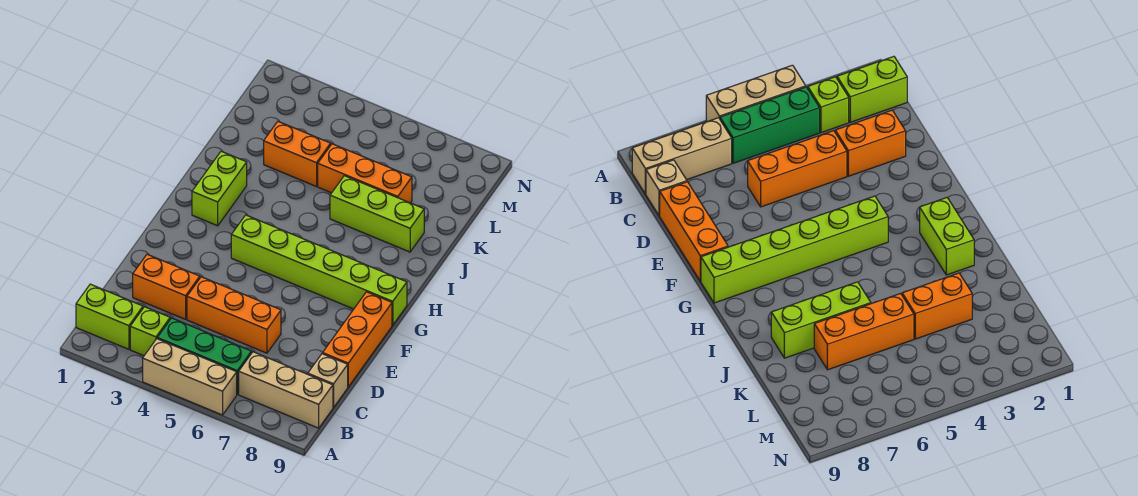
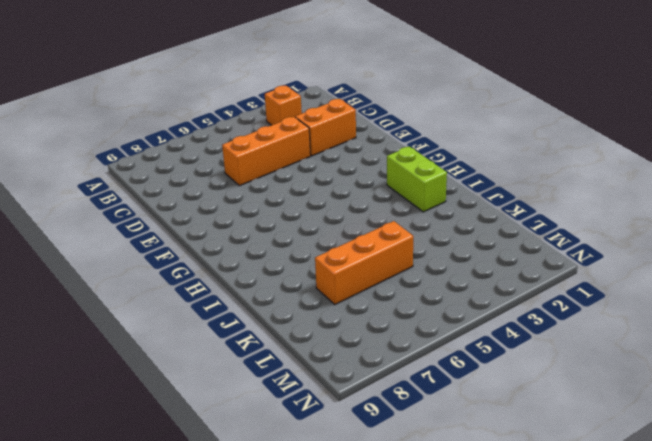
orange 1x1 brick [265,86,302,125] -> lime 1x1 brick [130,307,170,356]
none -> tan 1x3 brick [143,339,237,415]
none -> lime 1x2 brick [76,284,143,349]
none -> green 1x3 brick [157,318,252,394]

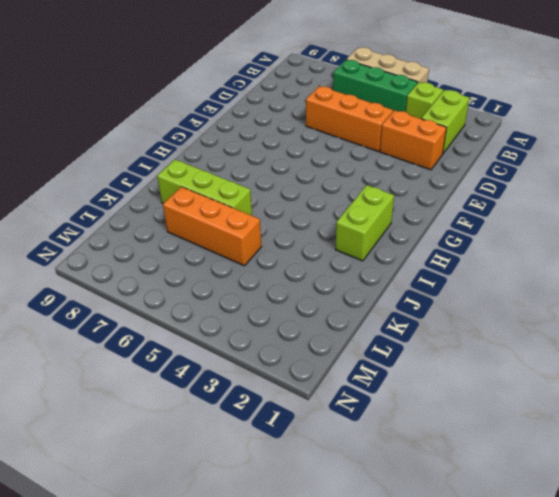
lime 1x2 brick [421,90,469,153] -> lime 1x2 brick turned to [76,284,143,349]
none -> tan 1x3 brick [239,352,333,428]
none -> tan 1x1 brick [308,354,348,408]
none -> orange 1x3 brick [323,292,392,387]

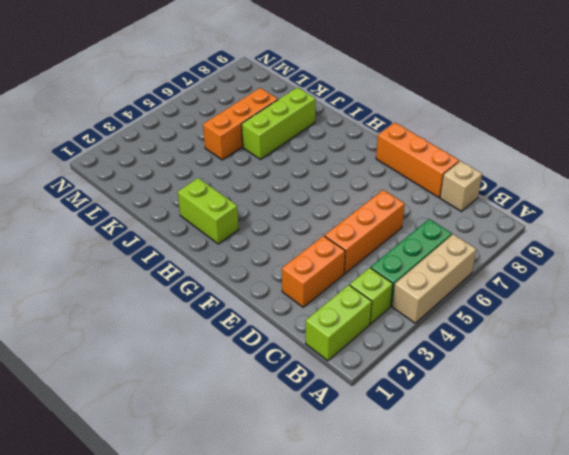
none -> tan 1x3 brick [239,352,333,428]
none -> lime 1x6 brick [231,215,407,325]
none -> orange 1x2 brick [264,122,331,186]

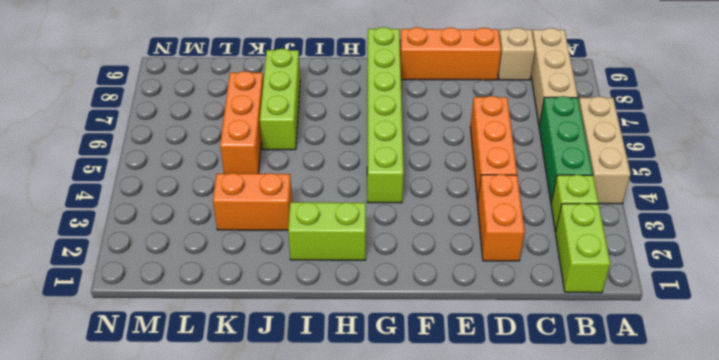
orange 1x2 brick [213,173,292,230] -> orange 1x2 brick turned to [264,122,331,186]

